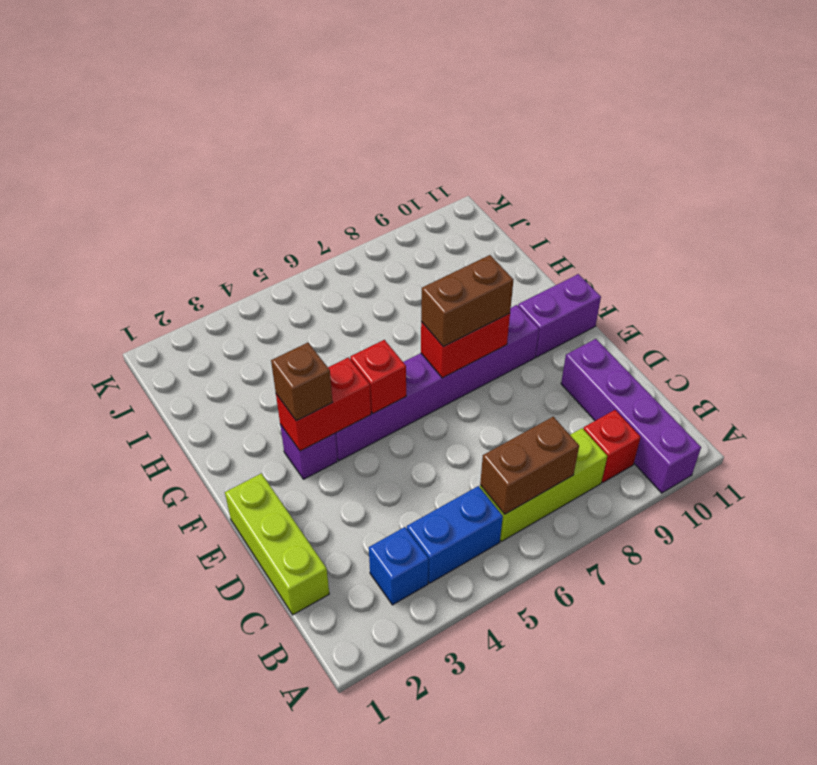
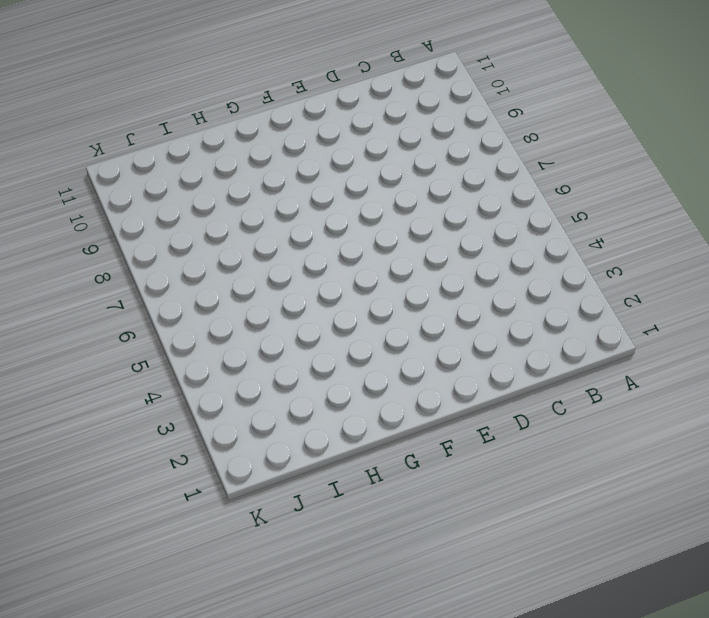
none -> purple 1x4 brick [561,339,701,493]
none -> blue 1x1 brick [369,527,429,605]
none -> blue 1x2 brick [407,486,503,583]

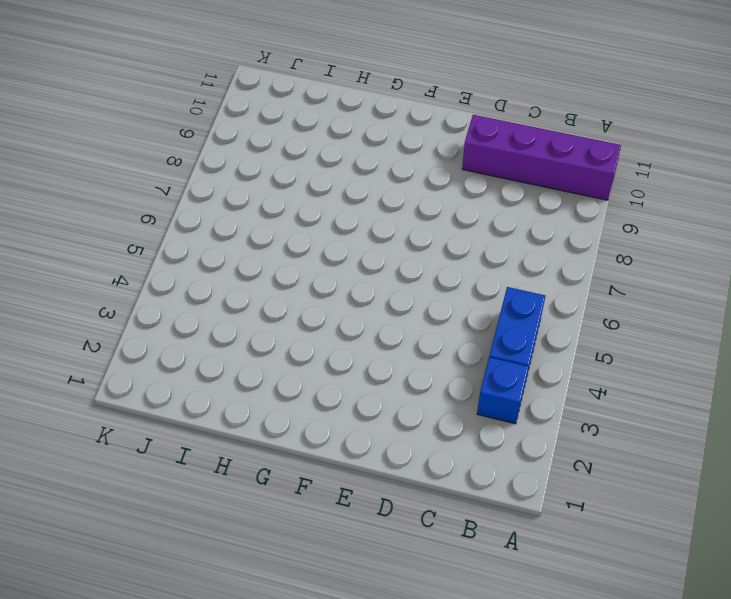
none -> lime 1x3 brick [480,428,607,541]
none -> red 1x1 brick [584,410,641,482]
none -> lime 1x3 brick [225,473,329,615]

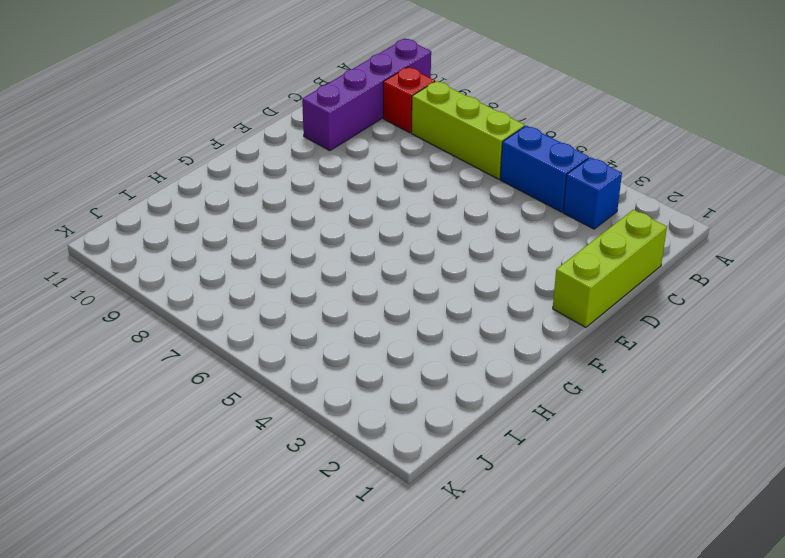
none -> purple 1x1 brick [280,424,337,479]
none -> purple 1x6 brick [335,305,539,461]
none -> purple 1x2 brick [518,274,601,357]

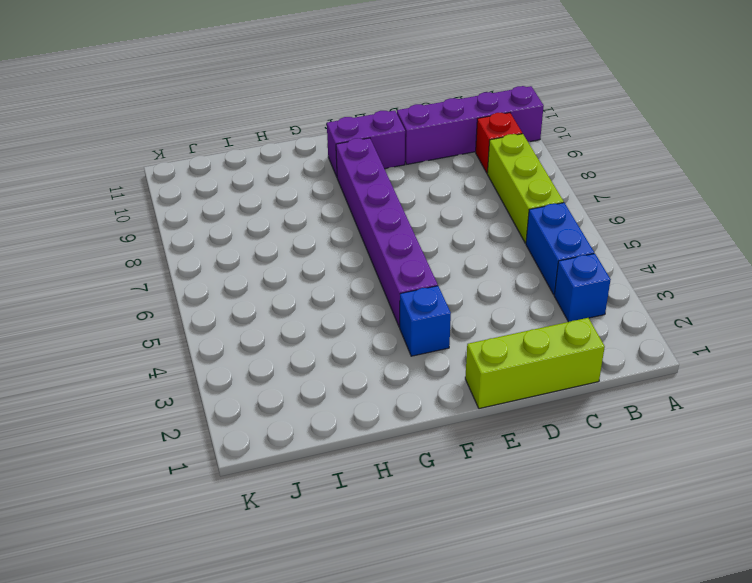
purple 1x2 brick [327,111,405,176] -> purple 1x2 brick turned to [518,274,601,357]
blue 1x1 brick [400,286,451,356] -> purple 1x1 brick [280,424,337,479]
none -> brown 1x2 brick [480,417,579,514]
none -> red 1x2 brick [276,357,371,451]
none -> red 1x1 brick [350,340,406,414]

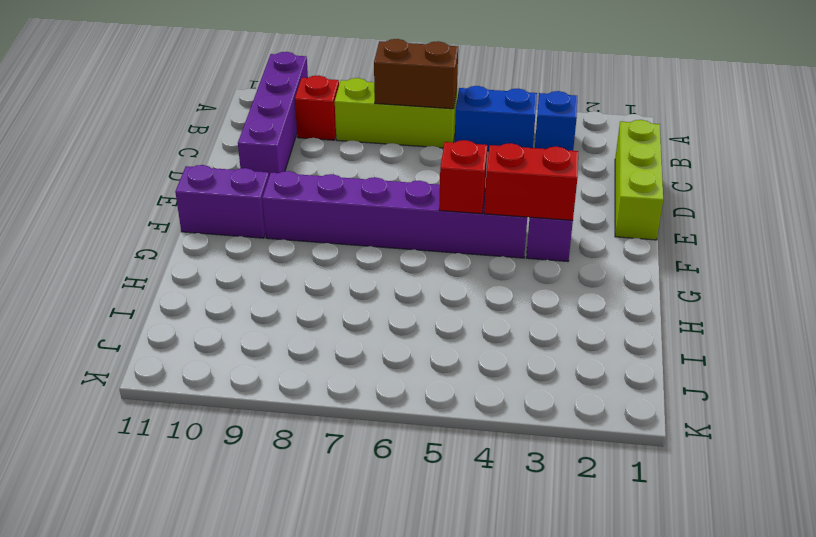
none -> red 1x2 brick [421,313,510,378]
none -> brown 1x1 brick [271,343,332,421]
none -> brown 1x2 brick [421,255,513,347]

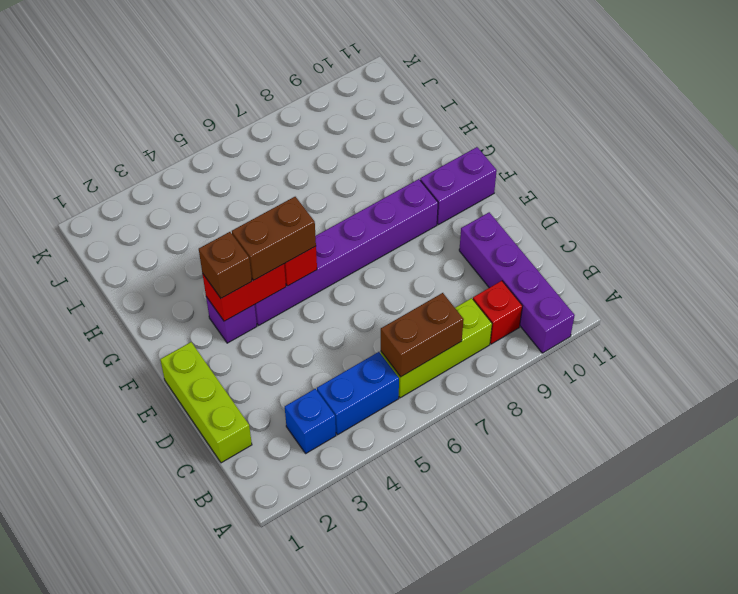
brown 1x2 brick [232,197,316,280] -> brown 1x2 brick moved to [421,255,513,347]
none -> red 1x2 brick [421,313,510,378]

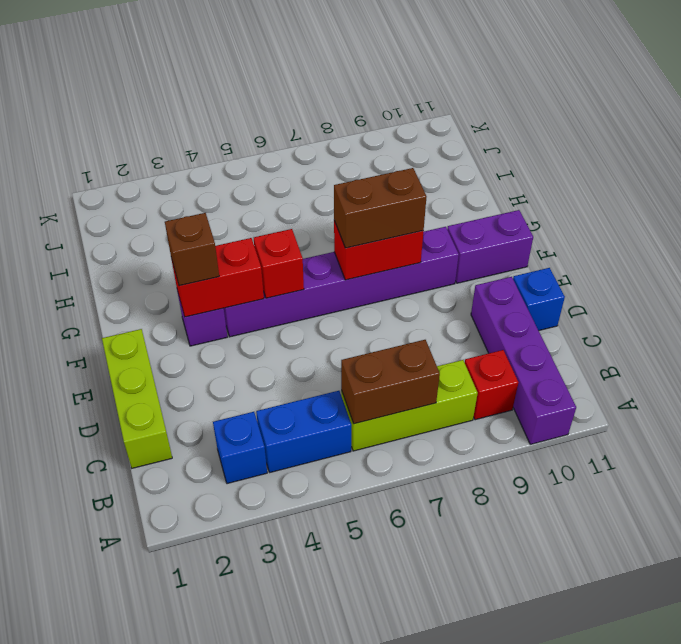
blue 1x1 brick [513,268,565,331] -> none

